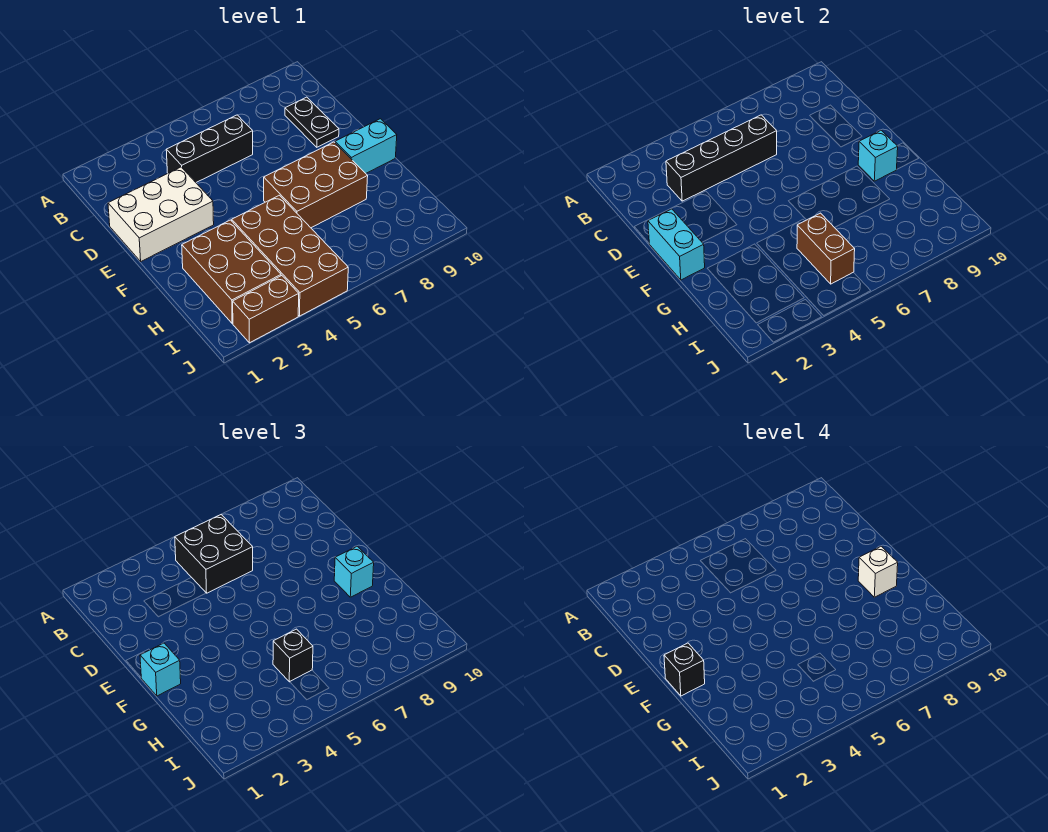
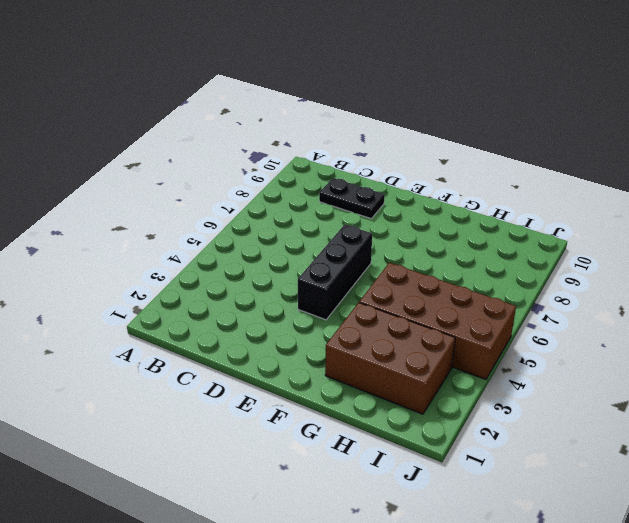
black 1x3 brick [298,224,372,320] -> black 1x3 brick moved to [166,115,253,182]
none -> white 2x3 brick [108,167,214,261]
none -> brown 2x3 brick [264,142,368,228]
none -> cyan 1x2 brick [335,119,397,173]

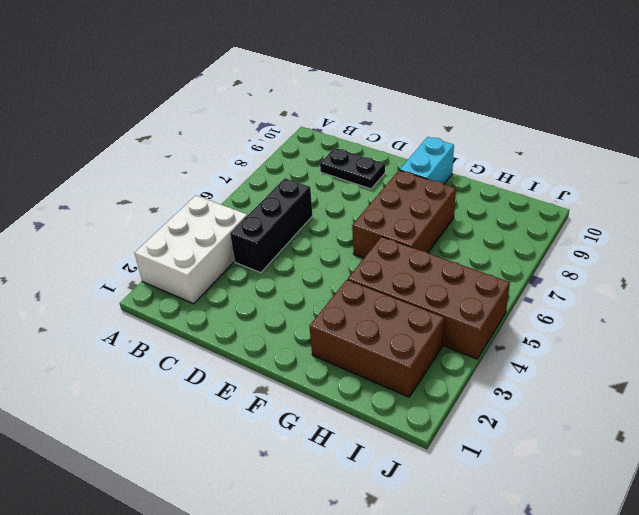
white 2x3 brick [135,196,247,304] -> white 2x3 brick moved to [108,167,214,261]
none -> brown 1x2 brick [233,276,299,343]
none -> black 1x4 brick [666,115,777,201]
none -> cyan 1x2 brick [648,209,705,280]

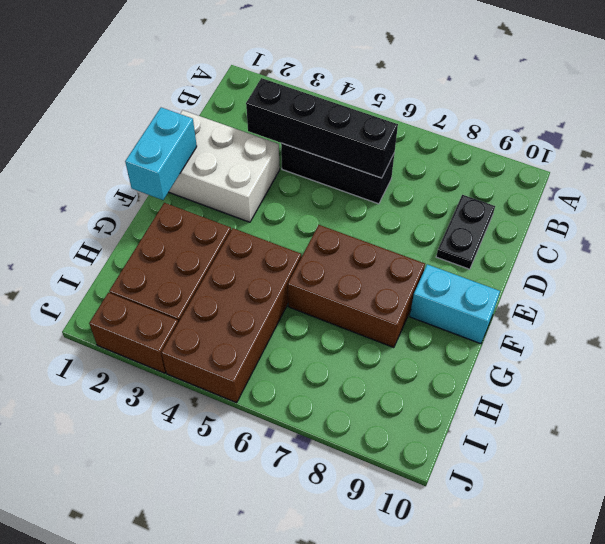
none -> cyan 1x1 brick [858,130,898,181]
none -> brown 1x2 brick [797,213,855,284]
none -> black 2x2 brick [175,515,253,593]

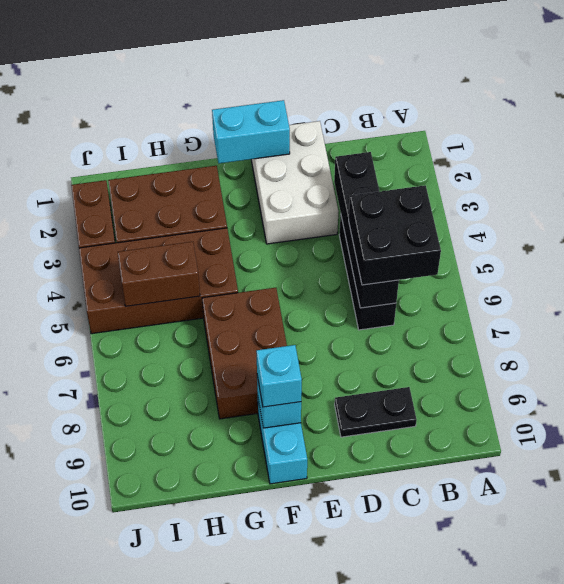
none -> cyan 1x1 brick [140,643,181,696]
none -> black 1x1 brick [273,629,313,682]
none -> black 1x1 brick [664,643,705,696]

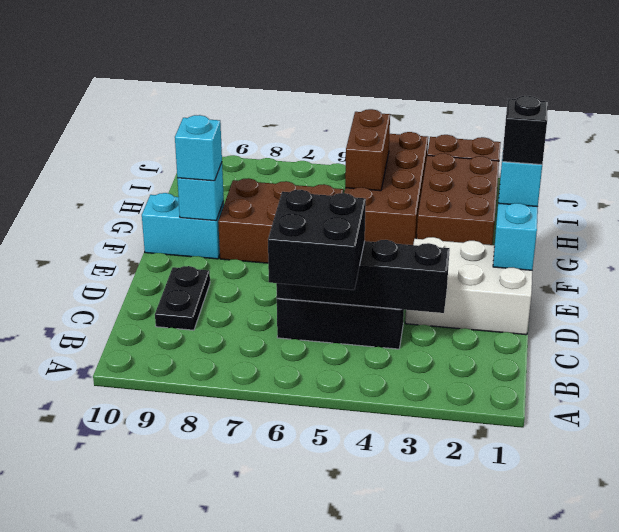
none -> black 1x1 brick [273,629,313,682]
none -> white 1x1 brick [858,546,898,597]

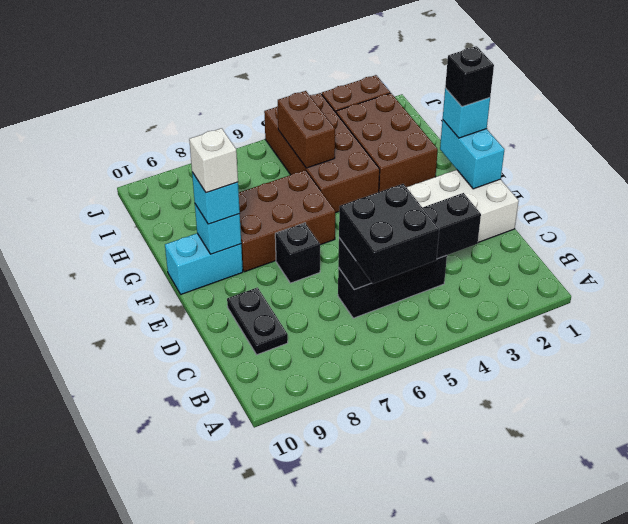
black 1x1 brick [275,223,320,283] -> black 1x1 brick moved to [273,629,313,682]

